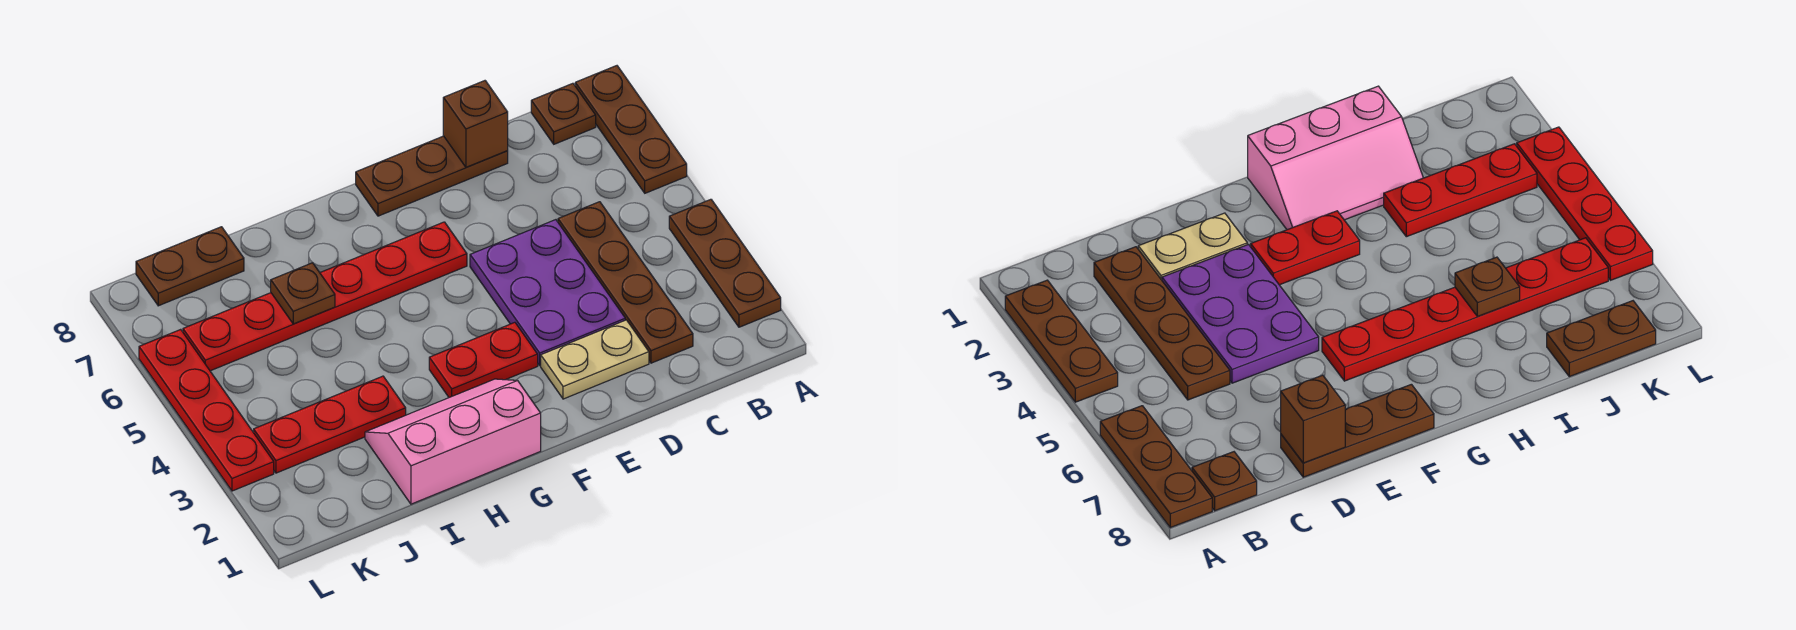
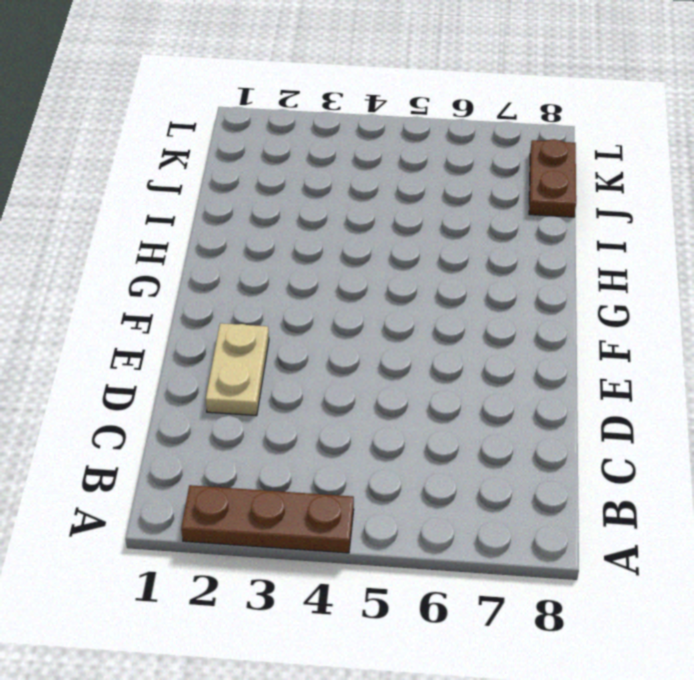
none -> brown 1x3 plate [575,66,687,193]
none -> brown 1x1 plate [531,83,596,144]
none -> brown 1x4 plate [558,202,693,363]

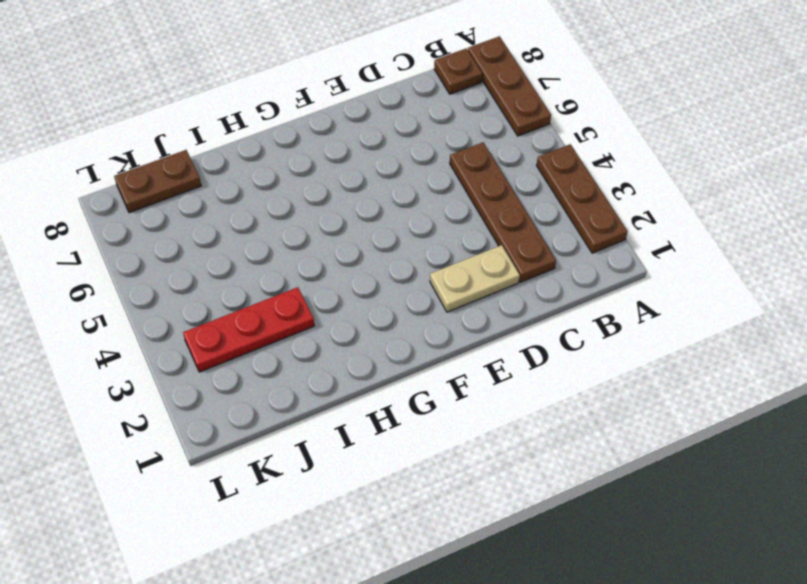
none -> purple 2x3 plate [470,220,625,365]
none -> brown 1x3 plate [356,136,508,216]
none -> red 1x2 plate [429,322,538,397]

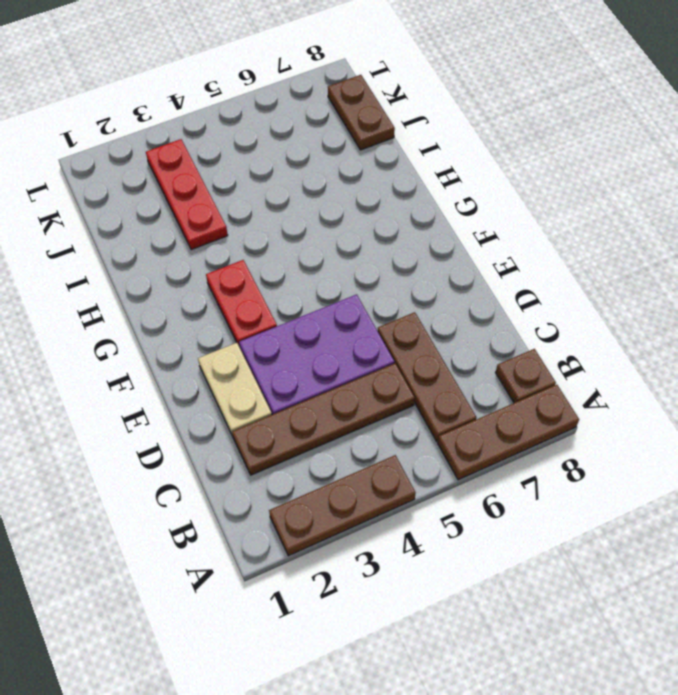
brown 1x3 plate [378,312,476,441] -> brown 1x3 plate moved to [356,136,508,216]
none -> red 1x6 plate [183,222,467,371]
none -> pink 2x3 slope [365,379,541,504]
none -> red 1x4 plate [139,329,274,491]

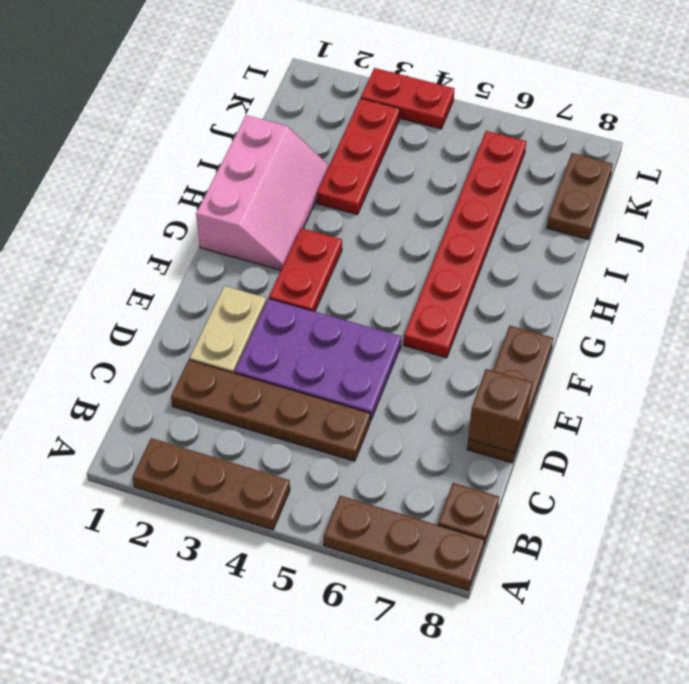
red 1x2 plate [361,68,454,129] -> red 1x4 plate [139,329,274,491]
none -> brown 1x1 plate [271,263,335,324]

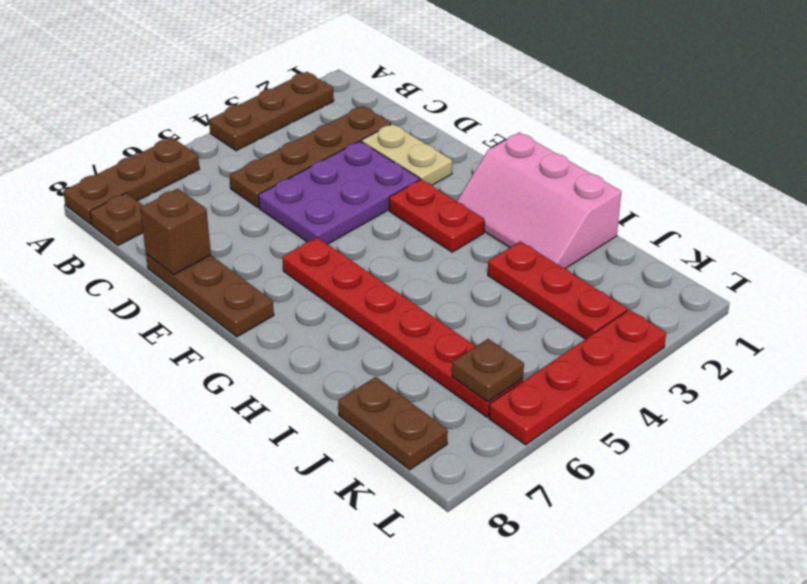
brown 1x1 plate [452,339,524,402] -> brown 1x1 plate moved to [271,263,335,324]

